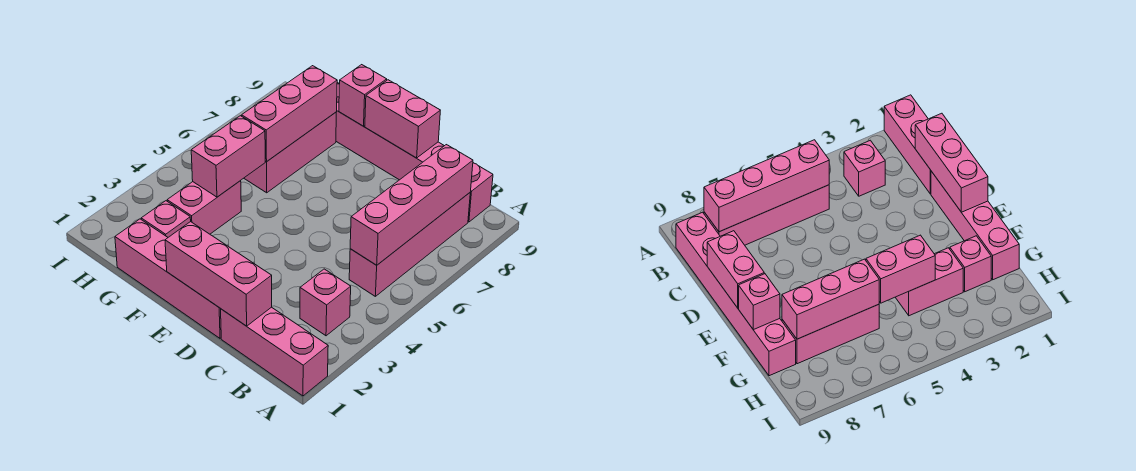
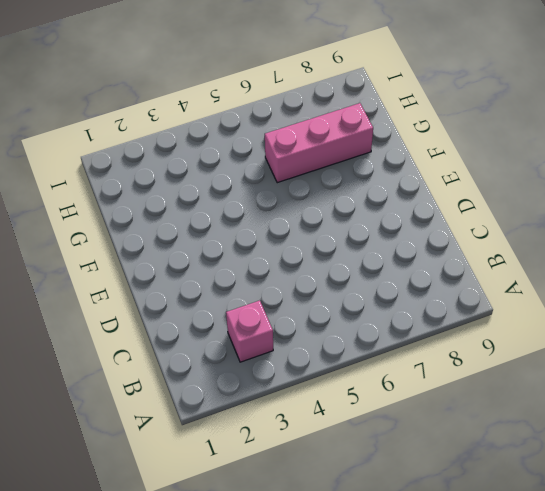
none -> pink 1x3 brick [221,307,328,396]
none -> pink 1x4 brick [349,193,470,296]
none -> pink 1x6 brick [336,83,493,222]

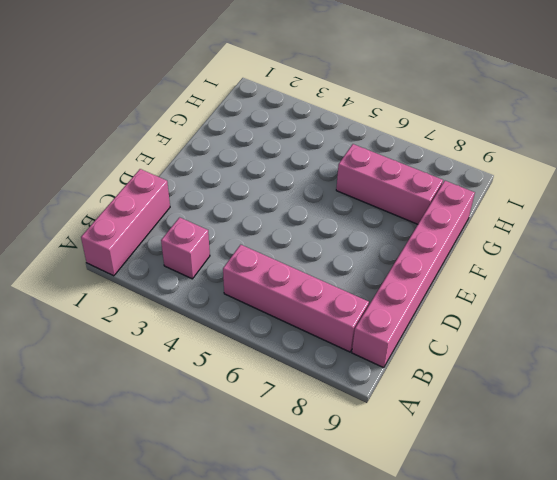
none -> pink 1x4 brick [115,219,221,338]
none -> pink 1x1 brick [141,201,191,237]
none -> pink 1x2 brick [167,181,241,234]

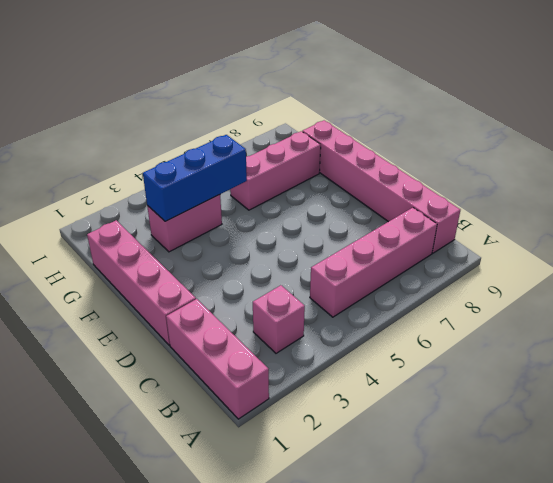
blue 1x3 brick [143,135,247,221] -> pink 1x2 brick [191,116,265,197]
none -> pink 1x1 brick [141,201,191,237]
none -> pink 1x4 brick [350,145,473,265]
none -> pink 1x3 brick [165,222,272,326]

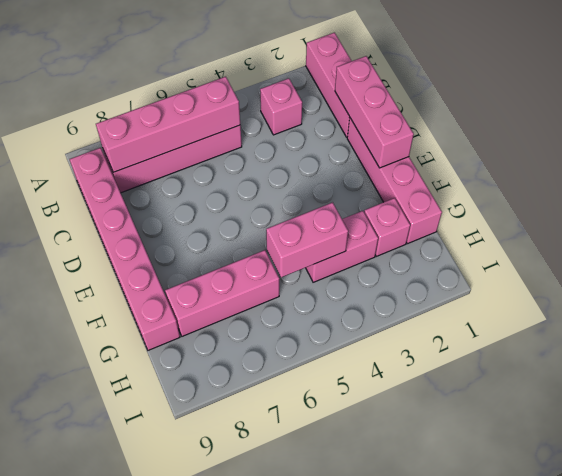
none -> pink 1x2 brick [365,80,440,158]
none -> pink 1x1 brick [339,65,387,126]
none -> pink 1x3 brick [242,66,337,162]

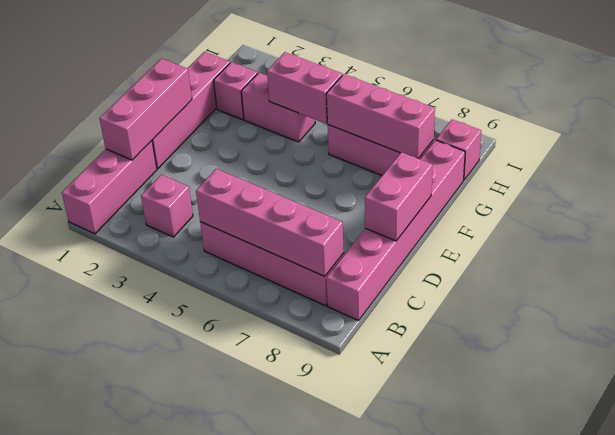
pink 1x1 brick [436,120,481,180] -> pink 1x1 brick moved to [339,65,387,126]

